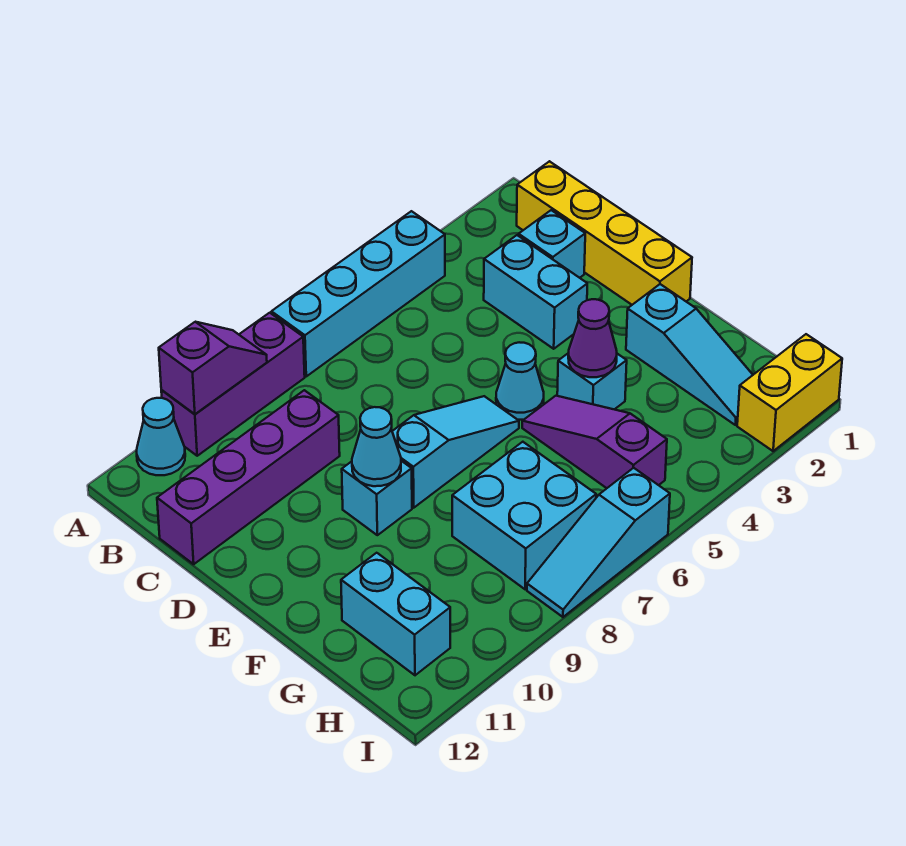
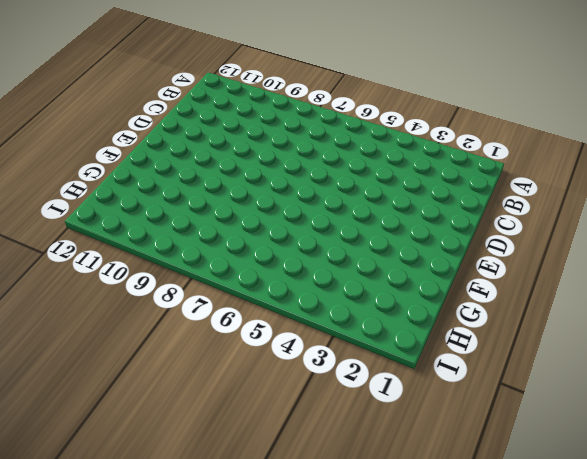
none -> cyan 1x4 brick [271,211,445,376]
none -> purple 1x3 brick [161,313,305,456]
none -> cyan 1x1 cone [137,398,185,475]

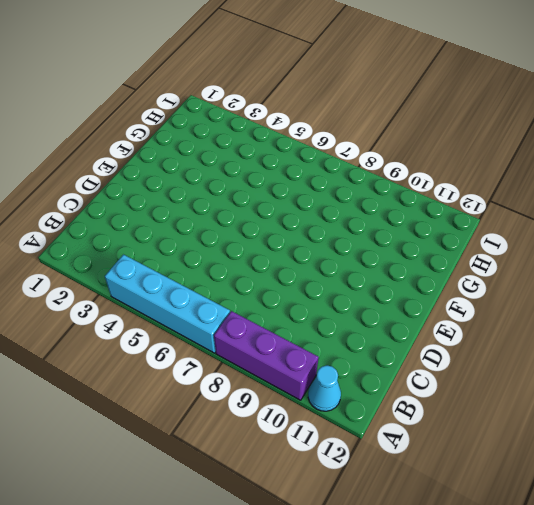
none -> yellow 1x4 brick [517,161,692,305]
none -> cyan 1x1 brick [519,210,585,278]
none -> cyan 1x2 brick [484,235,587,349]

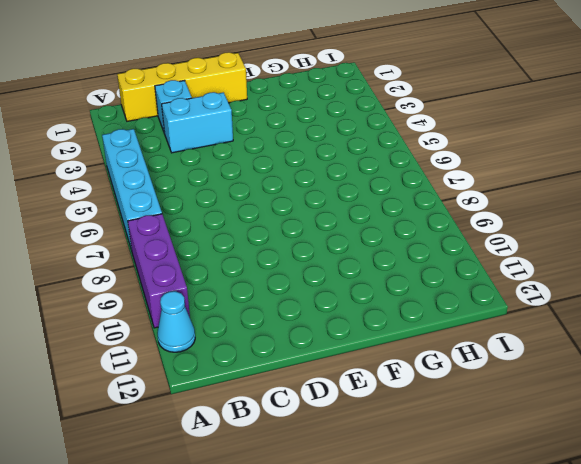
none -> purple 1x4 brick [157,390,340,564]
none -> cyan 1x1 cone [496,342,544,420]
none -> cyan 1x3 slope [392,396,519,508]

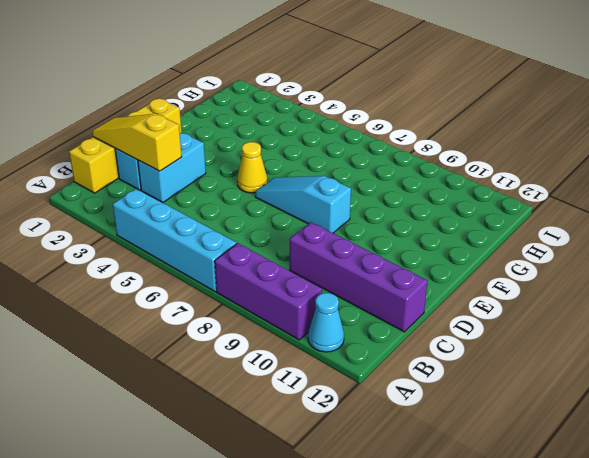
yellow 1x3 slope [92,114,182,171] -> none
yellow 1x1 cone [237,142,267,193] -> cyan 1x1 cone [496,342,544,420]
none -> cyan 1x1 brick [342,461,412,535]
none -> cyan 1x3 slope [626,284,753,425]
none -> cyan 1x1 brick [557,353,627,409]

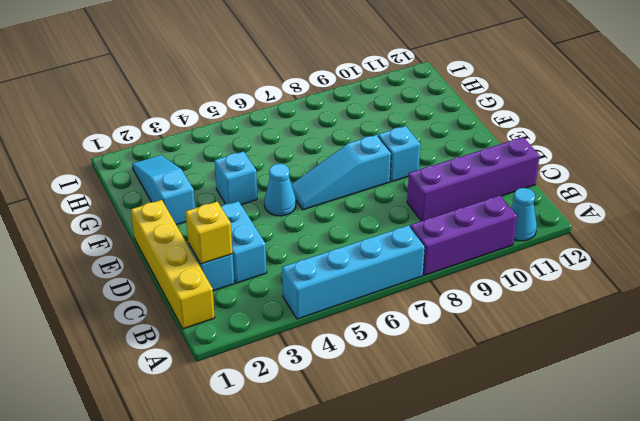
yellow 1x1 brick [186,202,232,264] -> none
none -> purple 1x3 slope [522,396,667,488]
none -> cyan 2x2 brick [452,442,596,589]
none -> cyan 1x2 brick [341,553,450,675]

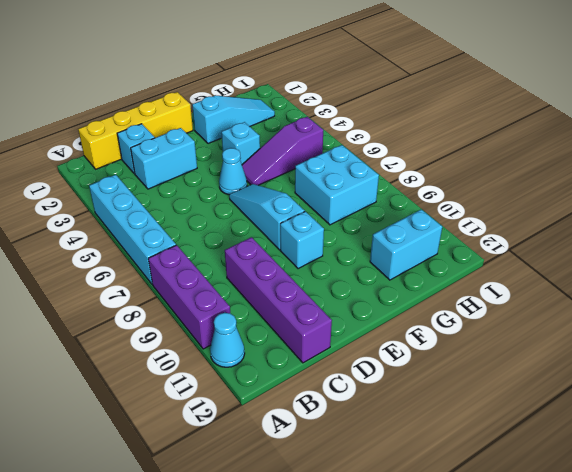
none -> yellow 1x2 brick [737,334,842,451]
none -> cyan 1x3 slope [527,468,670,617]
none -> purple 1x2 slope [159,322,267,414]

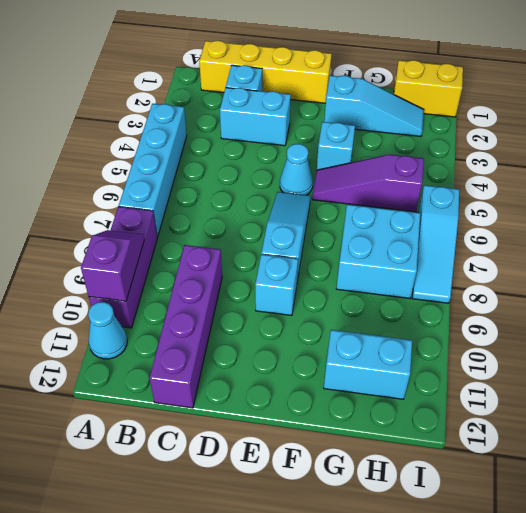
yellow 1x2 brick [394,60,463,117] -> yellow 1x2 brick turned to [737,334,842,451]
none -> cyan 1x1 cone [352,407,401,486]
none -> purple 1x1 cone [568,299,617,377]

